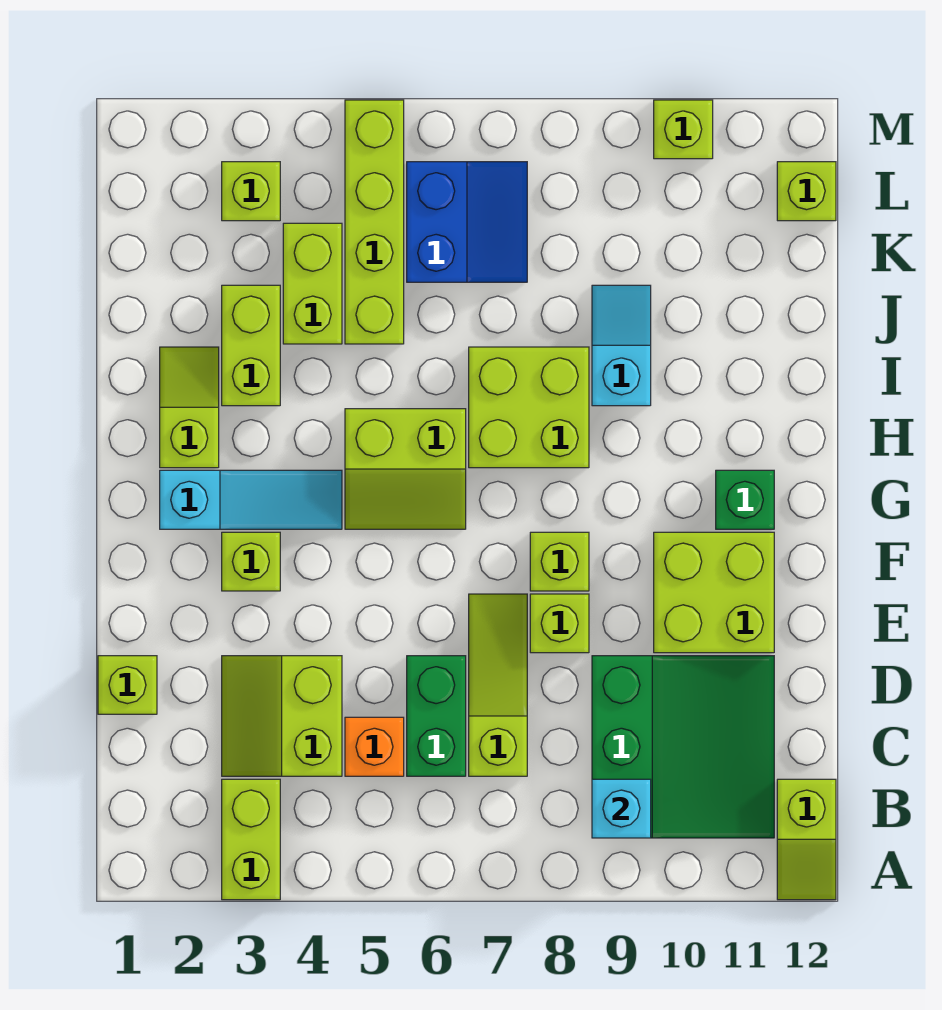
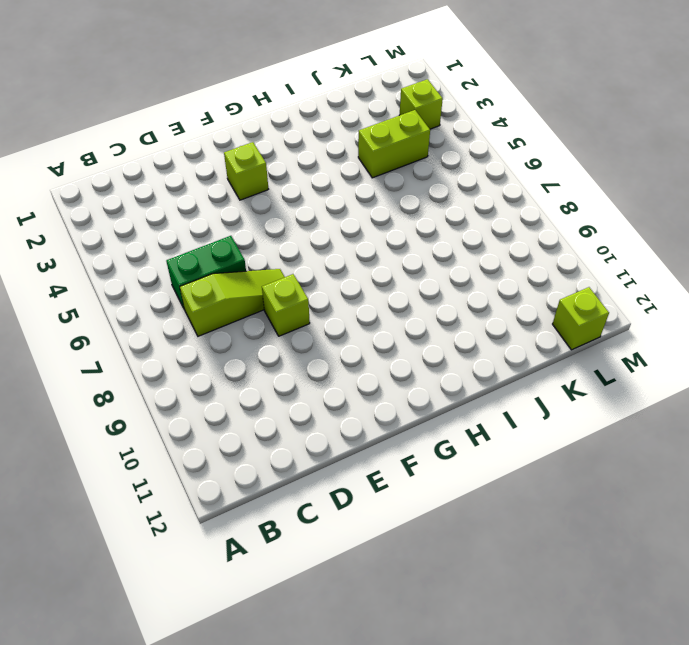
none -> lime 1x2 brick [222,779,280,900]
none -> lime 1x2 slope [777,779,836,900]
none -> green 3x3 slope [592,656,774,838]

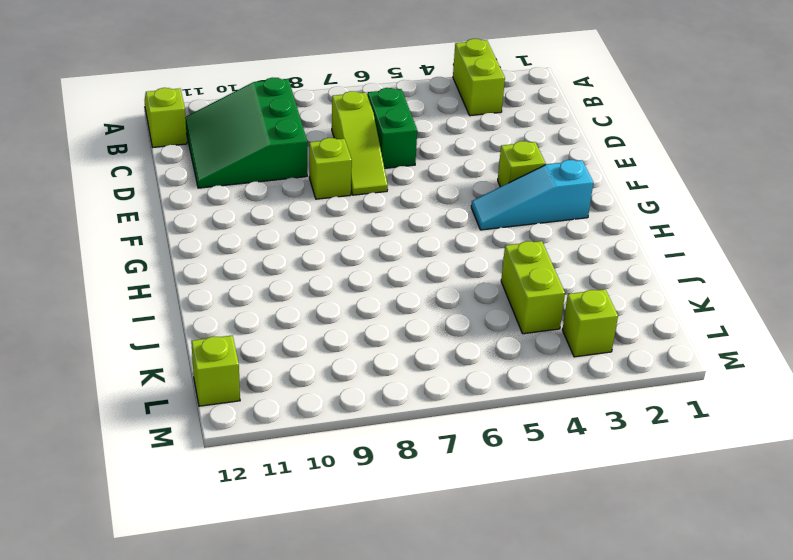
none -> lime 2x2 slope [222,656,342,776]
none -> orange 1x1 brick [345,717,404,776]
none -> lime 1x1 brick [98,656,157,714]

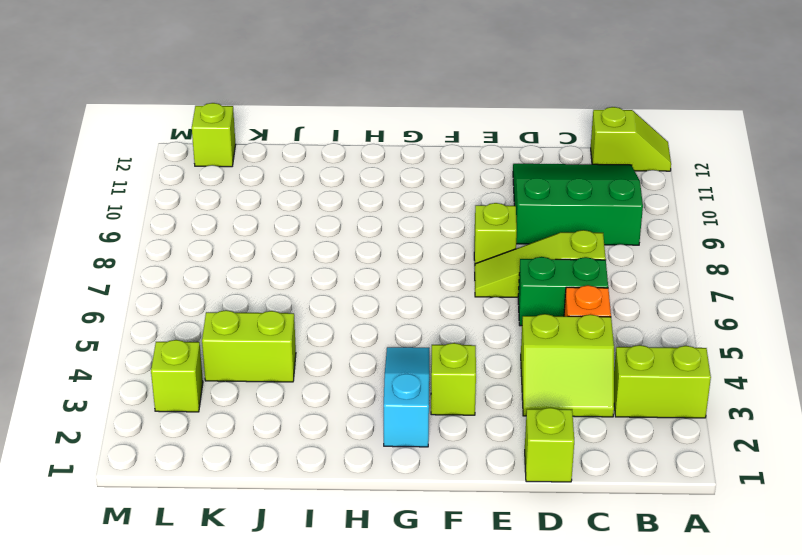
none -> lime 2x2 brick [654,532,774,653]
none -> lime 1x1 brick [530,532,589,591]
none -> lime 2x2 slope [345,409,466,529]

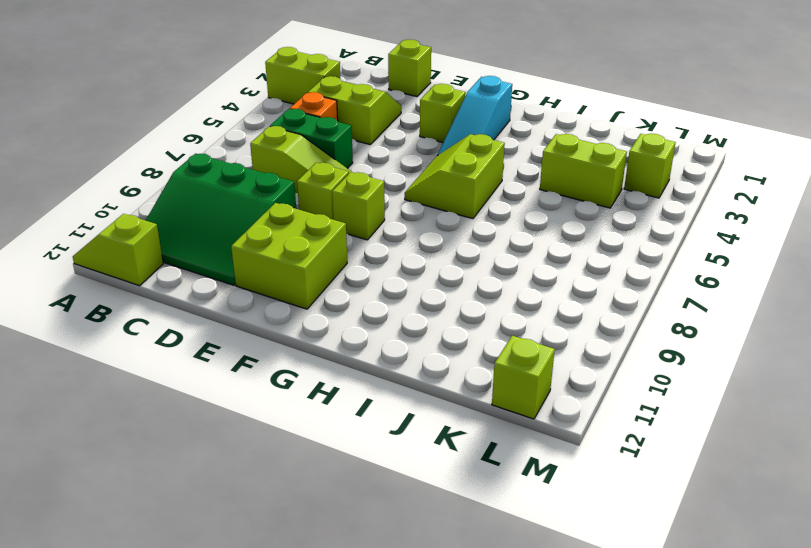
none -> green 1x1 brick [716,470,774,529]
none -> lime 1x2 slope [160,347,219,468]
none -> lime 2x2 brick [469,347,589,468]

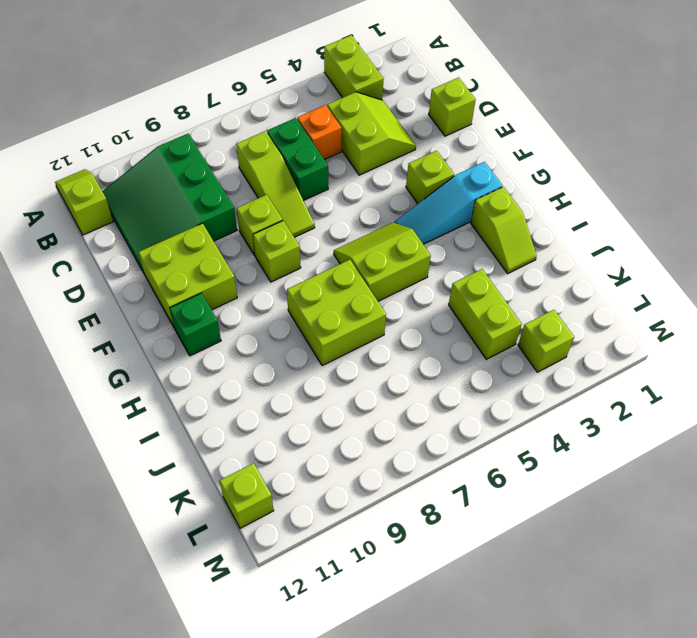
none -> lime 1x2 brick [222,285,280,406]
none -> cyan 1x2 slope [592,285,651,406]
none -> lime 1x4 brick [345,100,404,344]

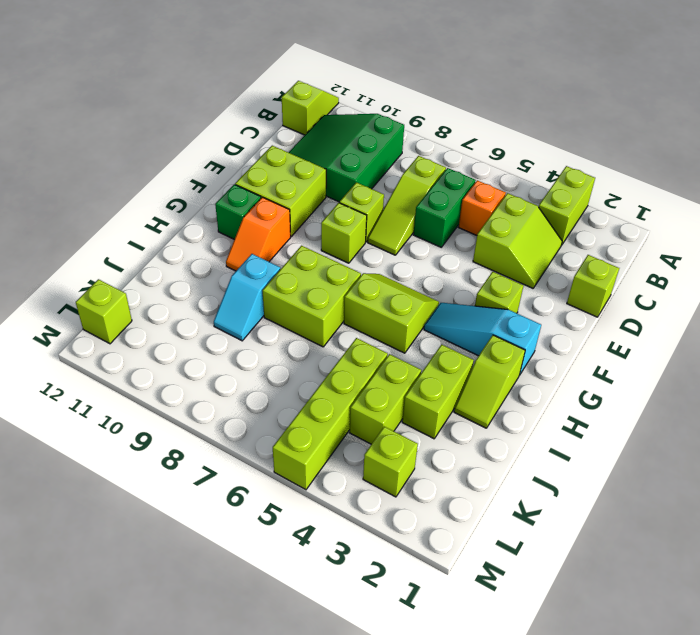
orange 1x2 slope [226,197,291,271] -> none
none -> blue 2x2 slope [407,162,527,282]
none -> lime 1x1 brick [654,100,713,159]
none -> cyan 1x1 brick [592,779,651,838]

